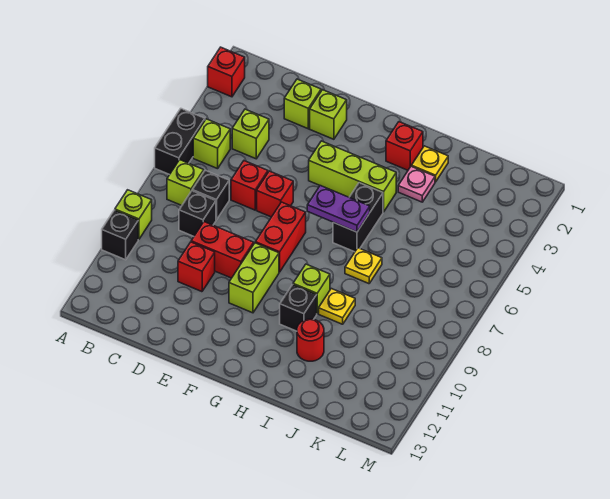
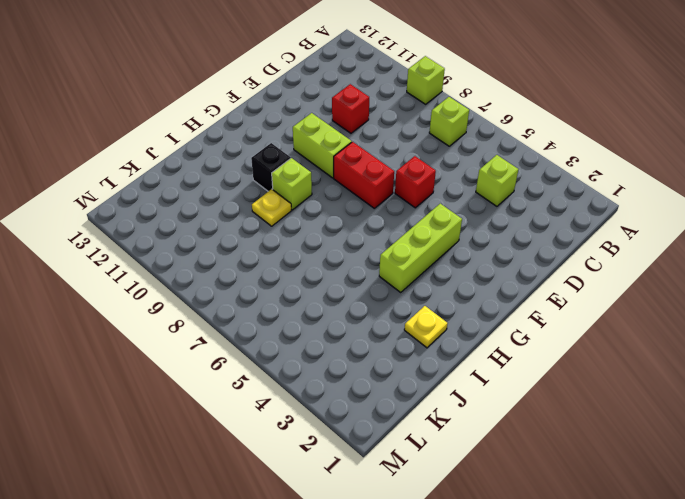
none -> red 1x1 brick [208,47,245,97]
none -> black 1x2 brick [155,109,205,175]
none -> black 1x1 brick [102,210,138,260]

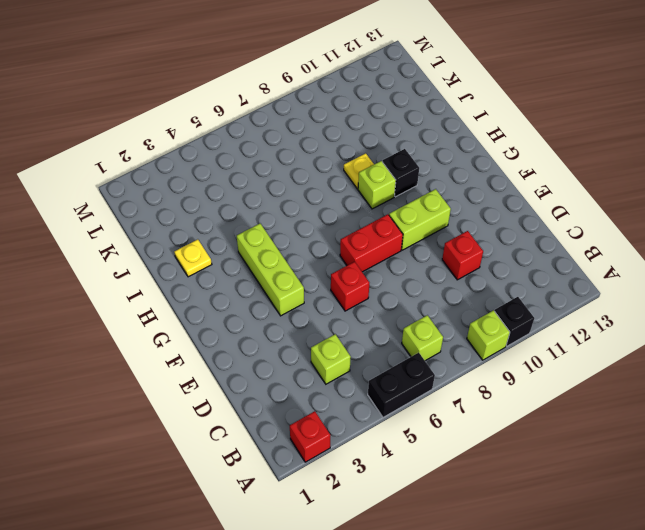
none -> lime 1x1 brick [193,119,230,169]
none -> black 1x1 brick [192,170,229,220]
none -> black 1x1 brick [179,191,216,236]

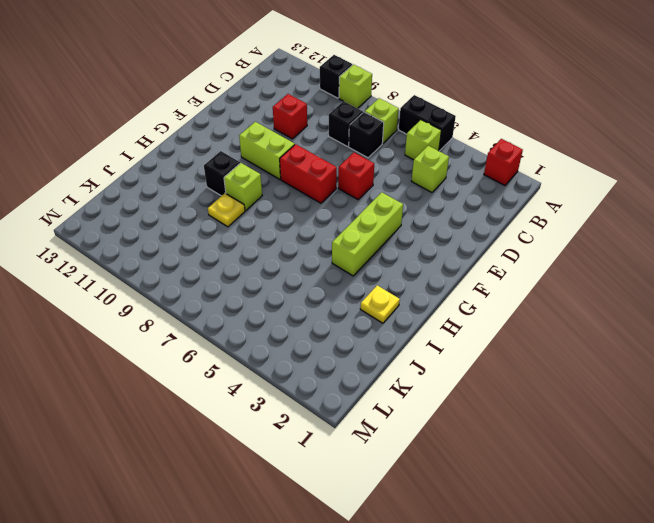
none -> lime 1x1 brick [284,79,321,129]
none -> red 1x1 brick [231,161,268,210]
none -> red 1x2 brick [191,222,254,278]

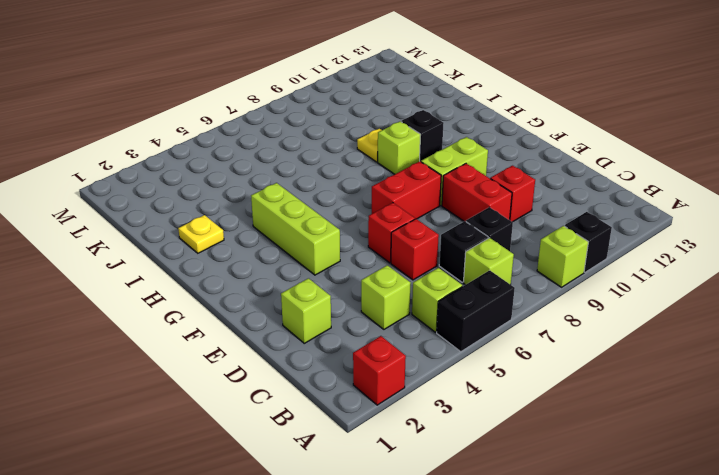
none -> lime 1x1 brick [310,90,347,139]
none -> red 1x1 brick [386,122,423,170]
none -> black 1x2 brick [333,183,383,252]

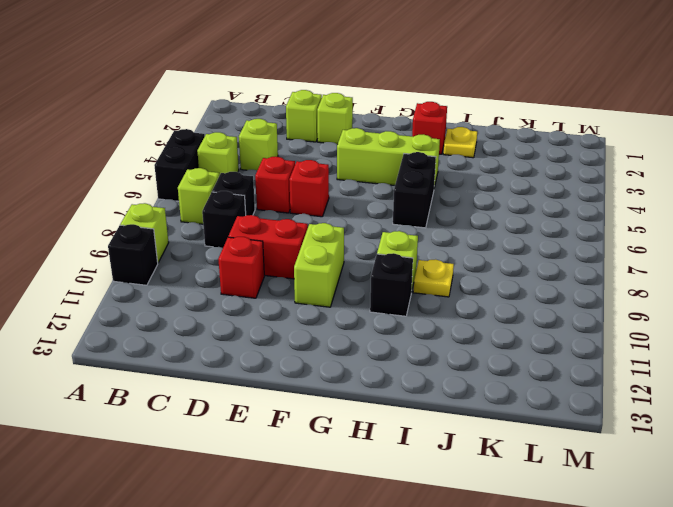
none -> red 1x1 brick [208,47,245,97]
none -> red 1x2 brick [255,202,306,272]
none -> pink 1x1 plate [398,166,435,202]

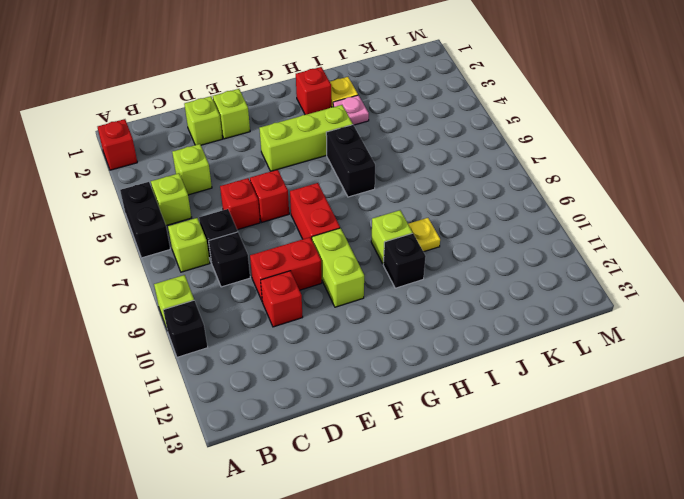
none -> yellow 1x1 plate [345,248,382,284]
none -> red 1x1 round brick [297,319,324,361]
none -> purple 1x2 plate [307,186,370,232]

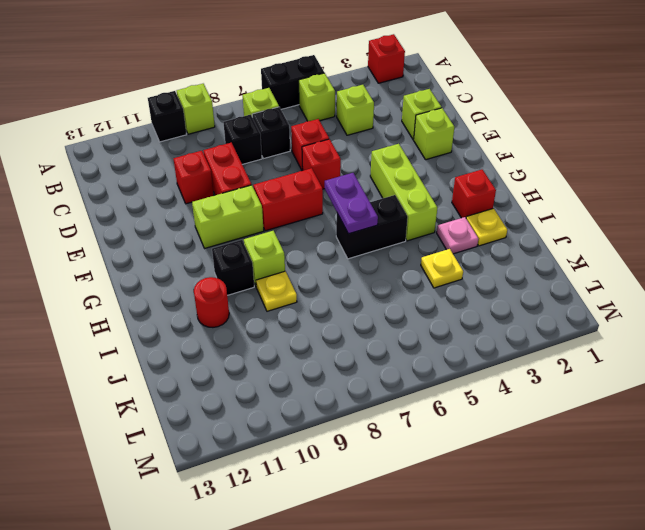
yellow 1x1 plate [421,249,463,288] -> yellow 1x1 plate moved to [345,248,382,284]

